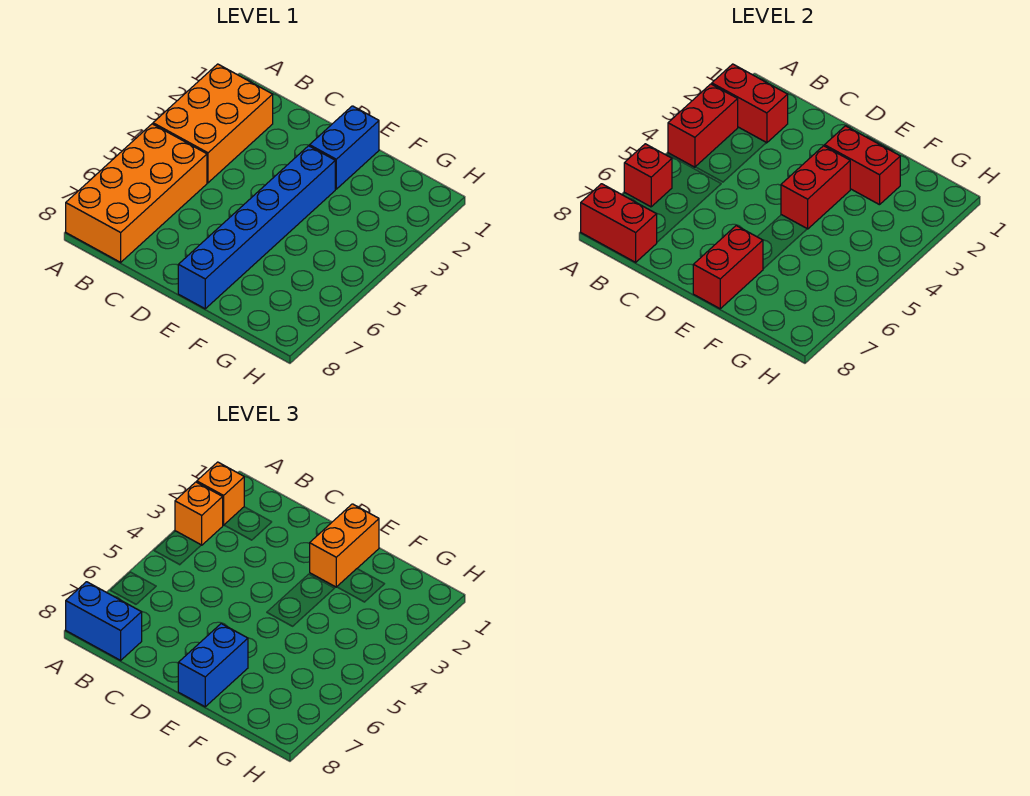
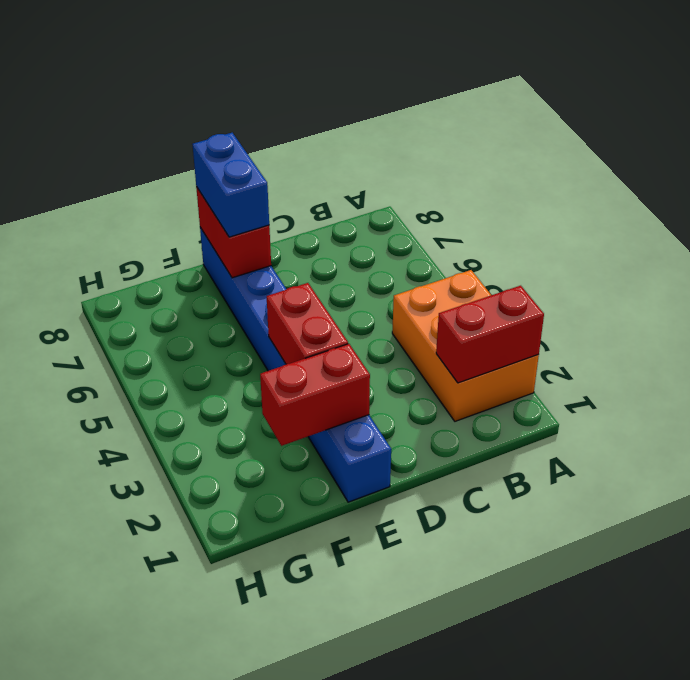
none -> orange 2x4 brick [66,124,207,262]
none -> red 1x2 brick [668,84,738,167]
none -> red 1x1 brick [624,144,672,207]

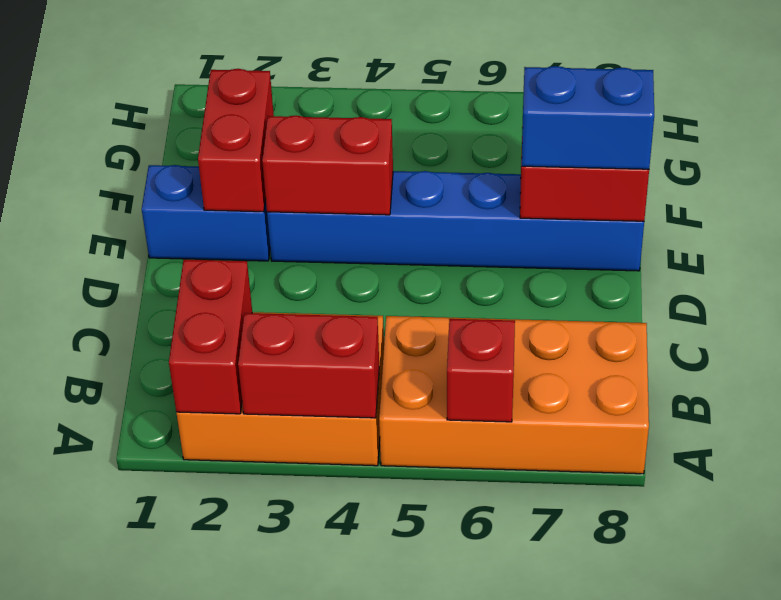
none -> red 1x2 brick [581,184,657,262]
none -> orange 1x1 brick [197,462,244,525]
none -> orange 1x1 brick [175,482,223,545]

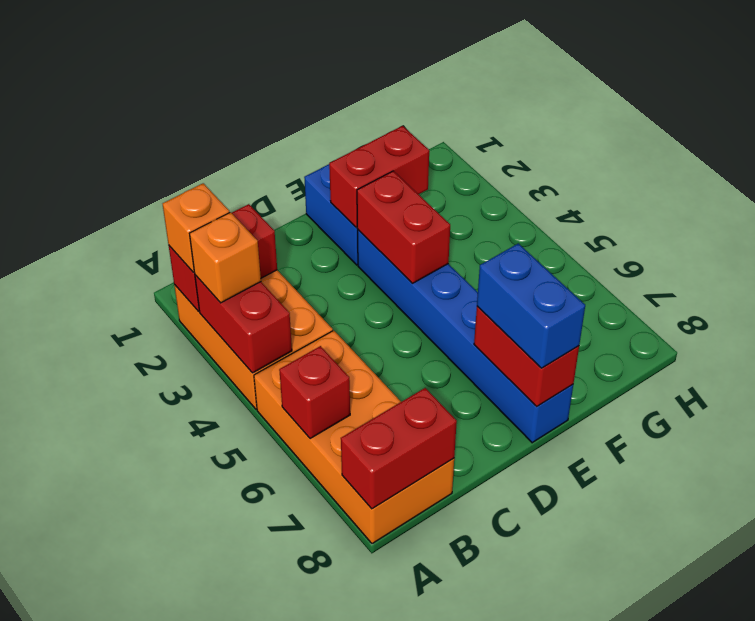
none -> blue 1x2 brick [66,582,142,660]
none -> orange 1x2 brick [310,504,379,587]

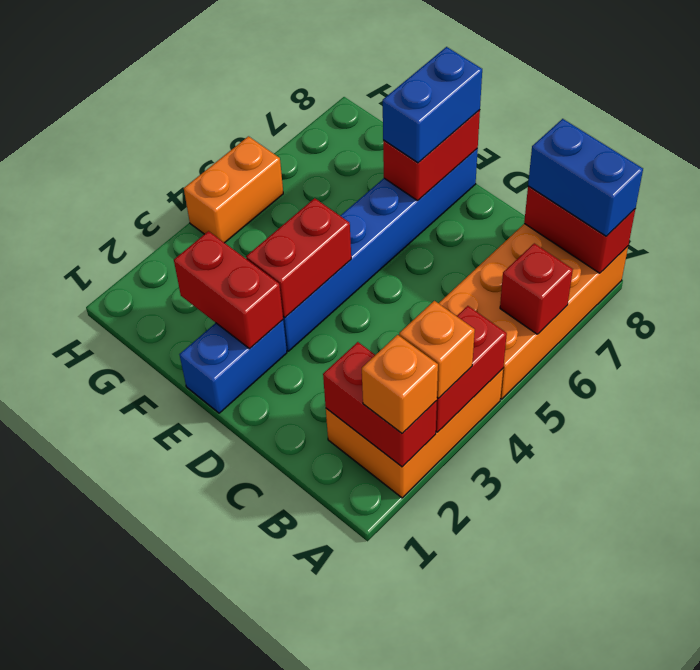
orange 1x2 brick [184,136,283,243] -> orange 1x2 brick moved to [310,504,379,587]

